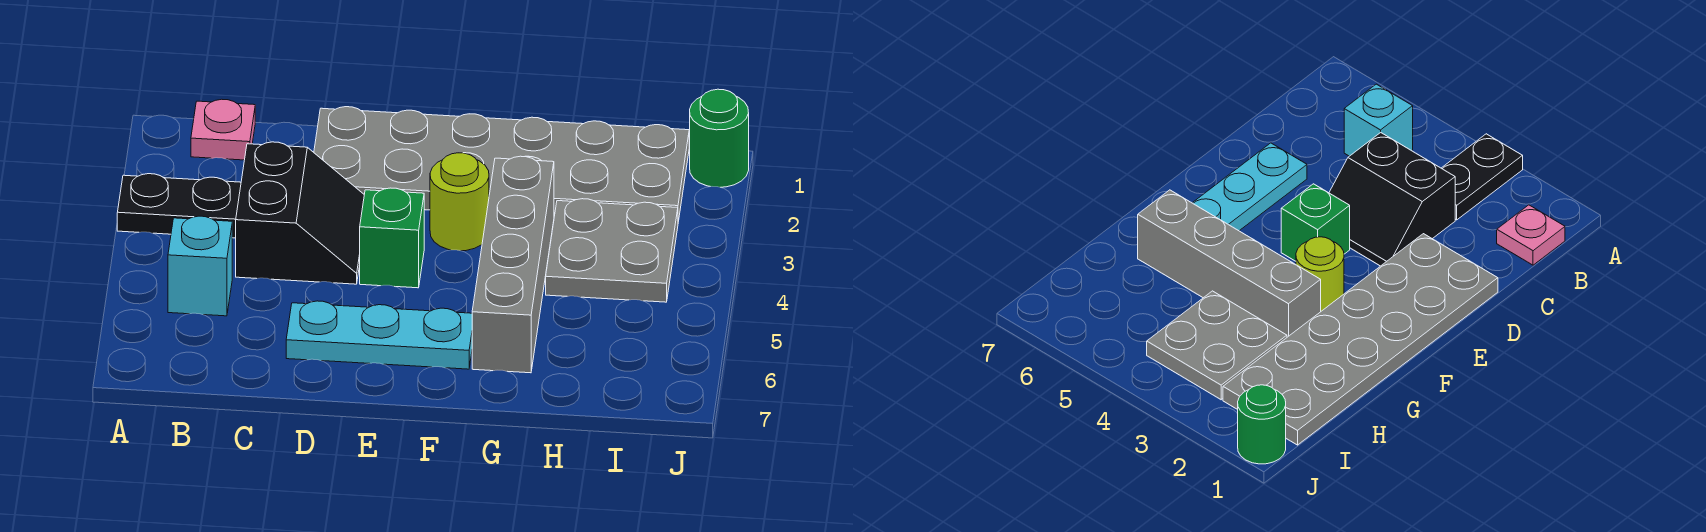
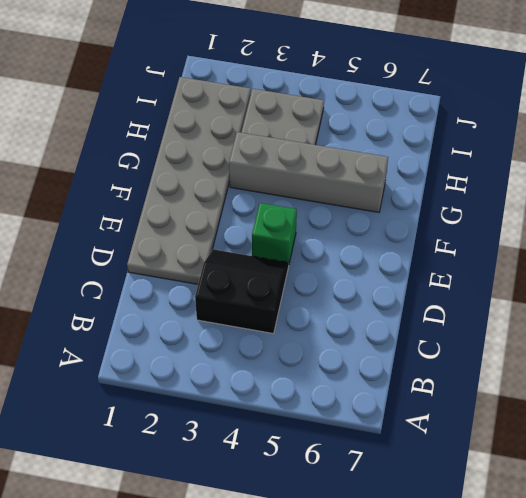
none -> black 1x2 plate [117,174,241,238]
none -> pink 1x1 plate [191,99,255,160]

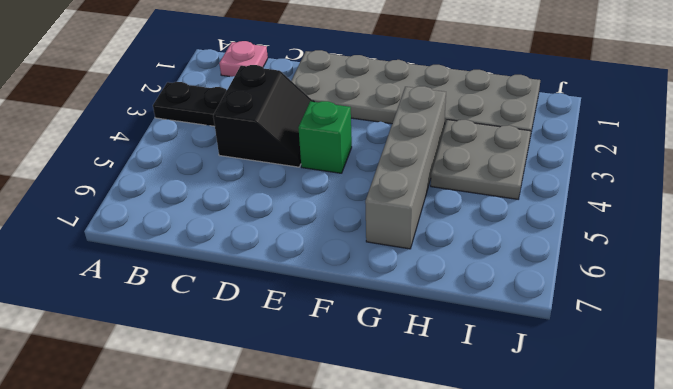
none -> cyan 1x1 brick [168,216,232,316]
none -> cyan 1x3 plate [286,301,472,369]

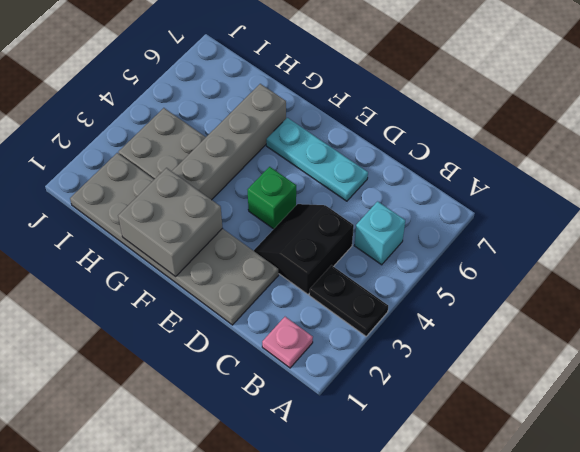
grey 2x2 brick [118,168,222,277] -> none
none -> lime 1x1 round brick [430,153,489,251]
none -> green 1x1 round brick [689,89,749,187]

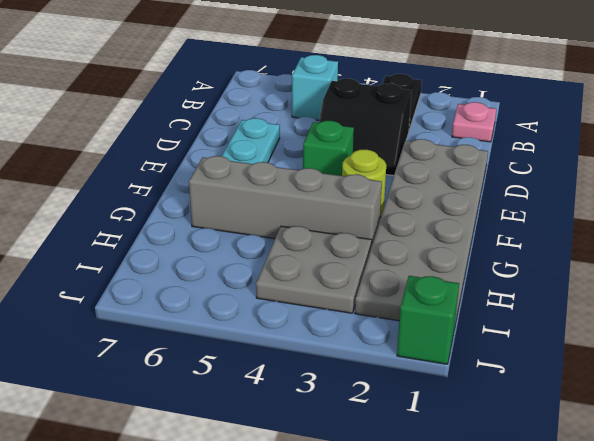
green 1x1 brick [397,276,459,364] -> green 1x1 round brick [689,89,749,187]

